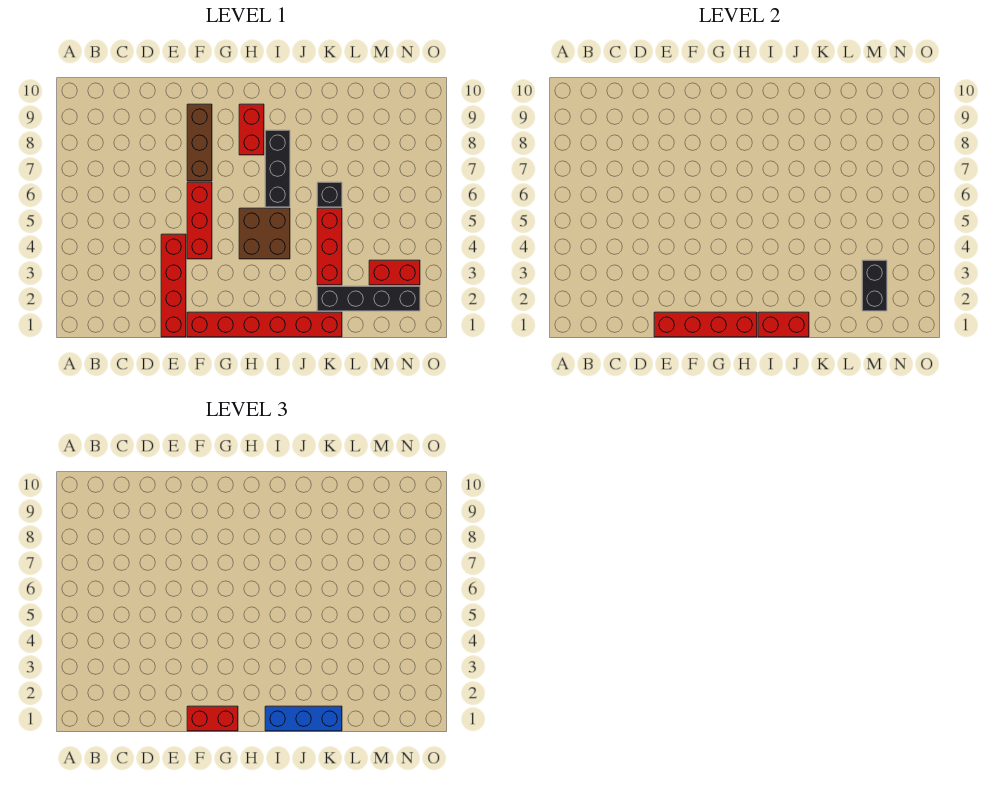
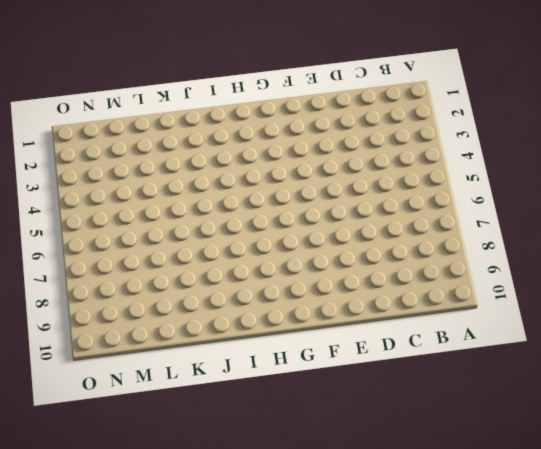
none -> red 1x4 brick [161,234,186,337]
none -> red 1x6 brick [187,312,342,337]
none -> red 1x3 brick [187,182,212,259]

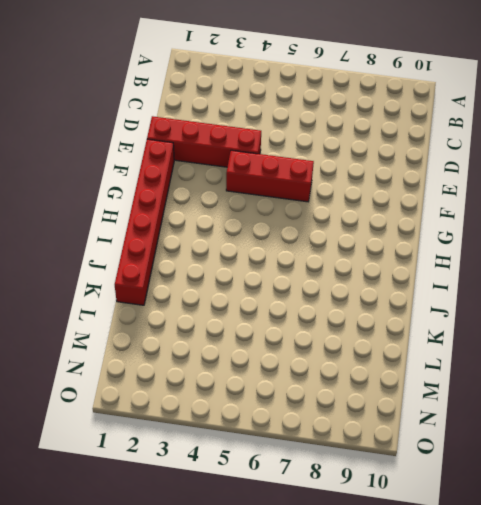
none -> brown 1x3 brick [187,104,212,181]
none -> brown 2x2 brick [239,208,290,259]
none -> red 1x2 brick [239,104,264,155]

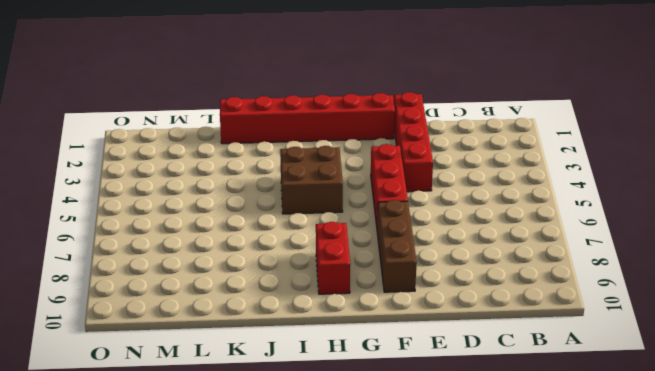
none -> black 1x3 brick [265,130,290,207]
none -> black 1x4 brick [317,286,420,311]
none -> red 1x3 brick [317,208,342,285]

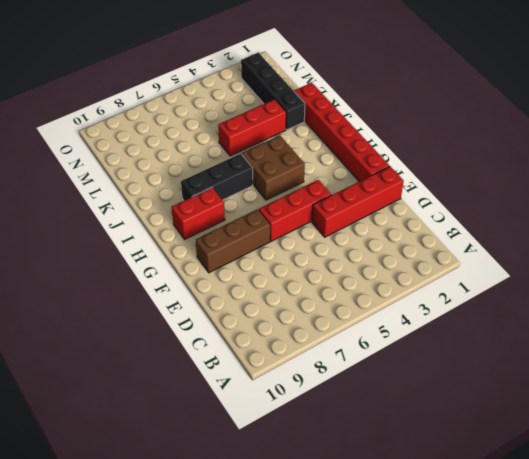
none -> black 1x1 brick [317,182,342,207]
none -> red 1x2 brick [369,260,420,285]
none -> red 1x4 brick [654,312,757,337]

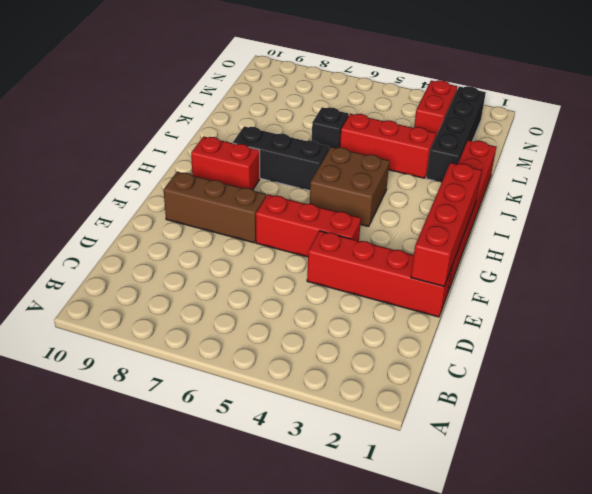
none -> red 1x2 brick [758,312,809,337]
none -> black 1x2 brick [862,260,887,311]
none -> red 1x2 brick [187,706,238,731]

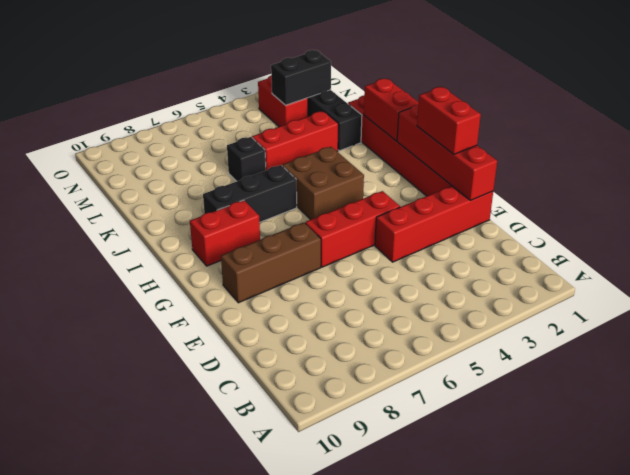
none -> blue 1x3 brick [265,706,342,731]

